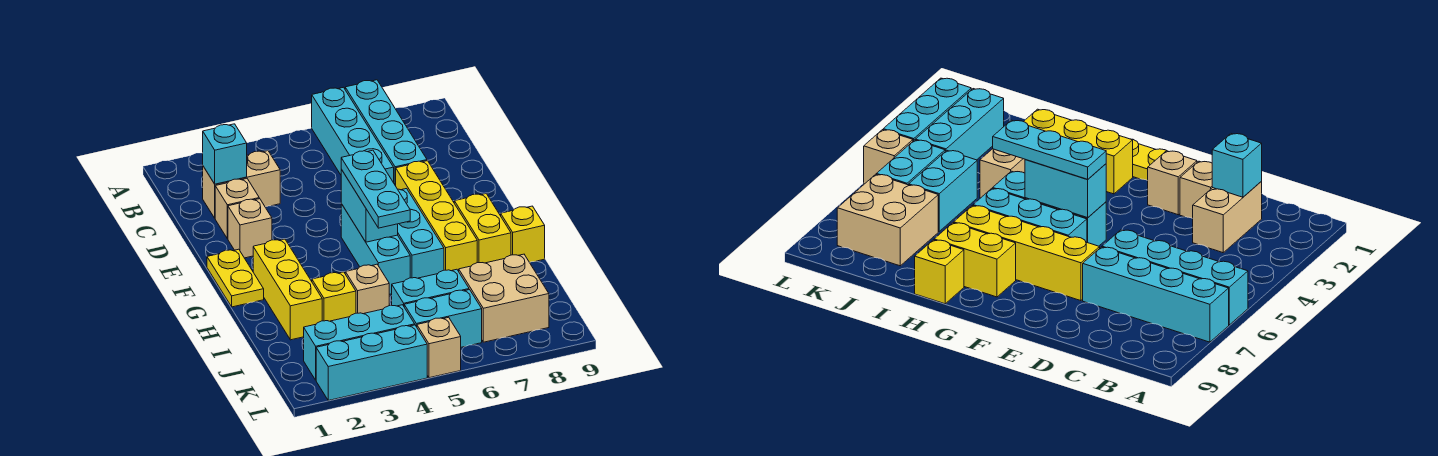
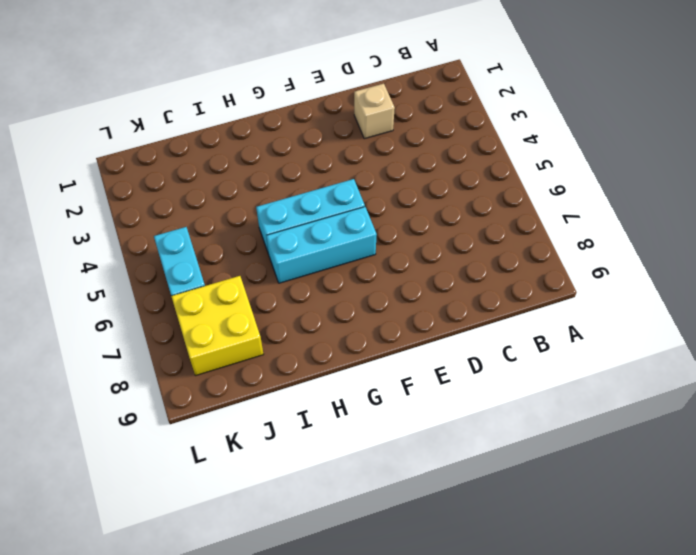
yellow 2x2 brick [171,276,264,376] -> tan 2x2 brick [459,254,549,342]
none -> cyan 1x4 brick [312,87,394,183]
none -> cyan 1x4 brick [345,80,427,186]
none -> tan 1x2 brick [203,151,280,218]

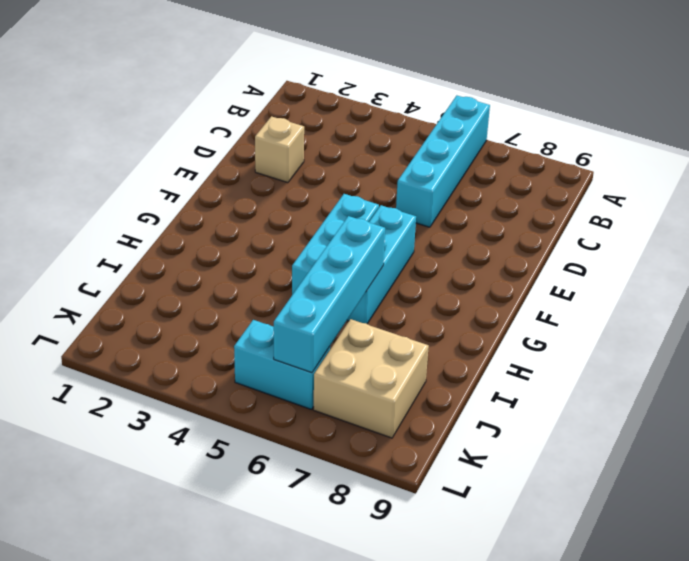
cyan 1x4 brick [274,216,385,373] -> cyan 1x4 brick moved to [345,80,427,186]
none -> tan 1x2 brick [203,151,280,218]
none -> tan 1x1 brick [228,199,272,258]
none -> yellow 1x4 brick [396,161,477,271]

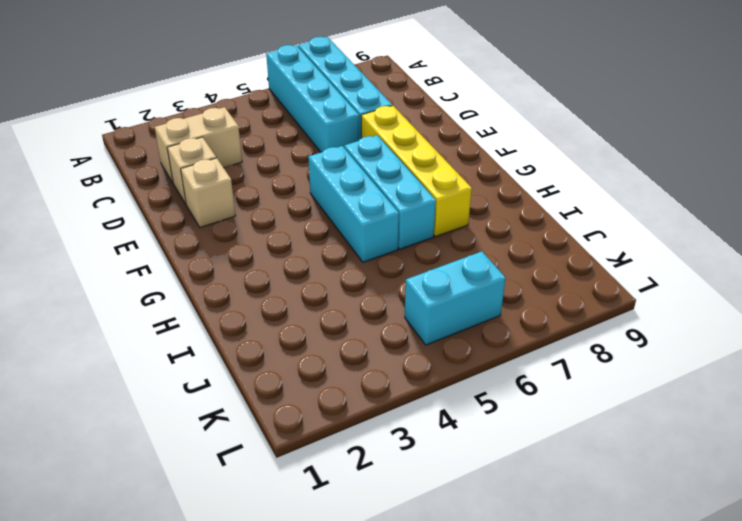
none -> yellow 1x2 plate [207,249,264,307]
none -> yellow 1x3 brick [253,239,322,340]
none -> yellow 1x2 brick [454,194,511,263]

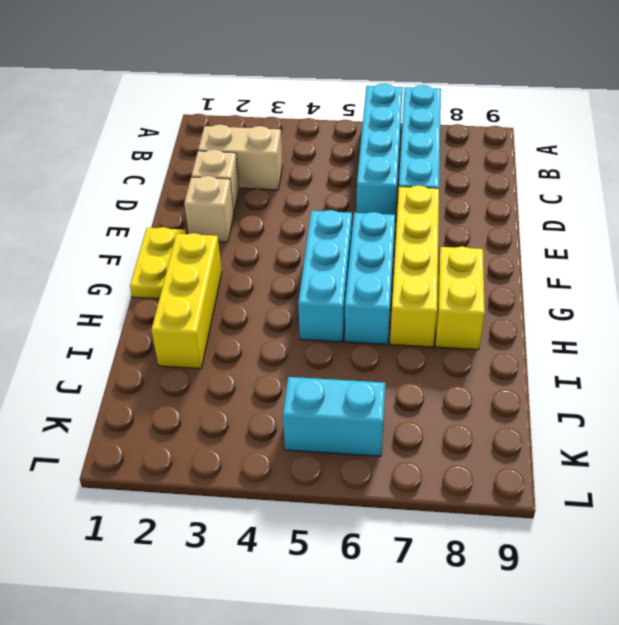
none -> yellow 1x1 brick [501,206,545,262]
none -> yellow 1x1 brick [312,272,356,321]
none -> tan 1x1 brick [345,264,389,314]

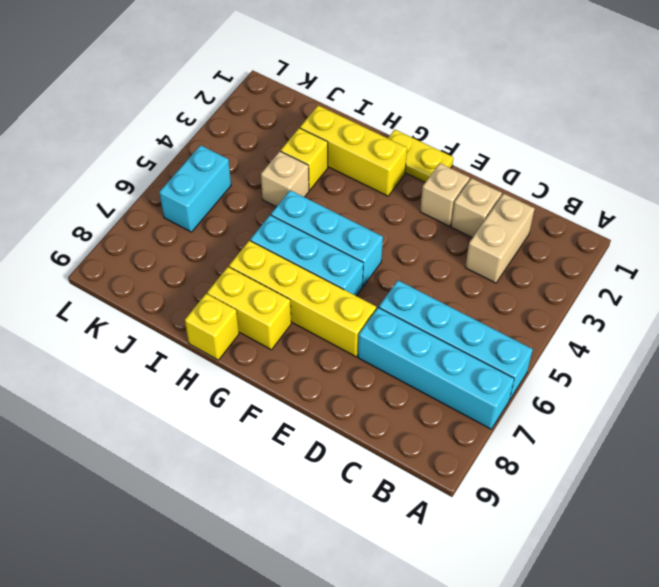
none -> cyan 1x2 brick [392,269,469,306]
none -> tan 2x2 brick [459,254,549,342]
none -> cyan 1x3 brick [304,305,415,380]

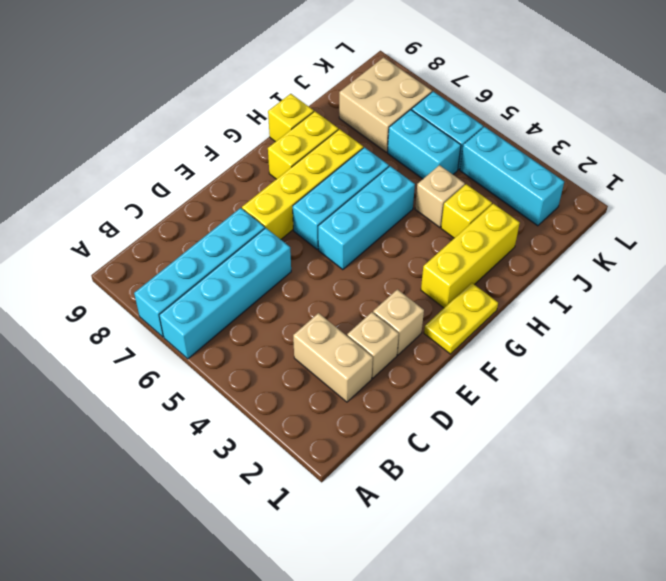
none -> cyan 1x3 brick [316,325,427,400]
none -> tan 1x1 brick [417,317,461,378]
none -> cyan 1x1 brick [203,124,247,184]

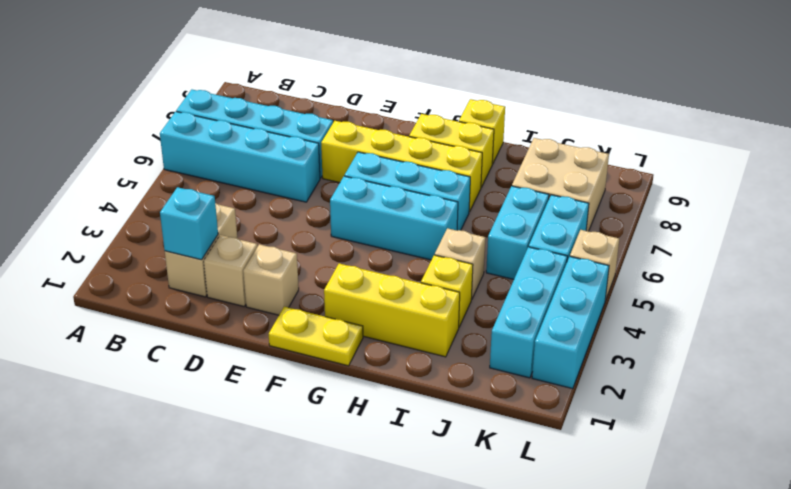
none -> cyan 1x2 brick [341,170,398,242]
none -> cyan 1x3 plate [341,150,410,228]

